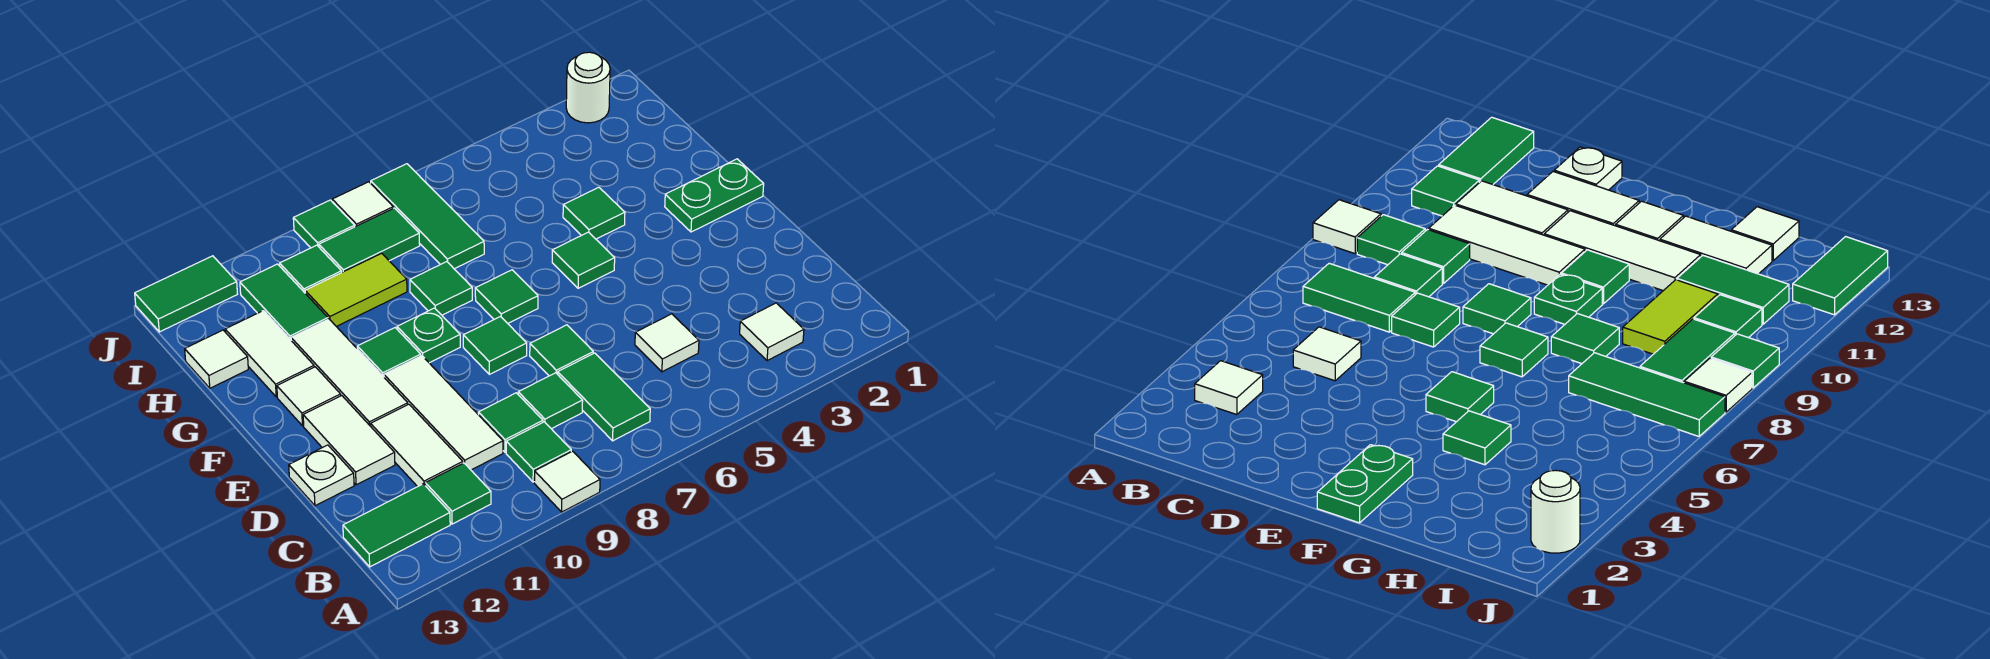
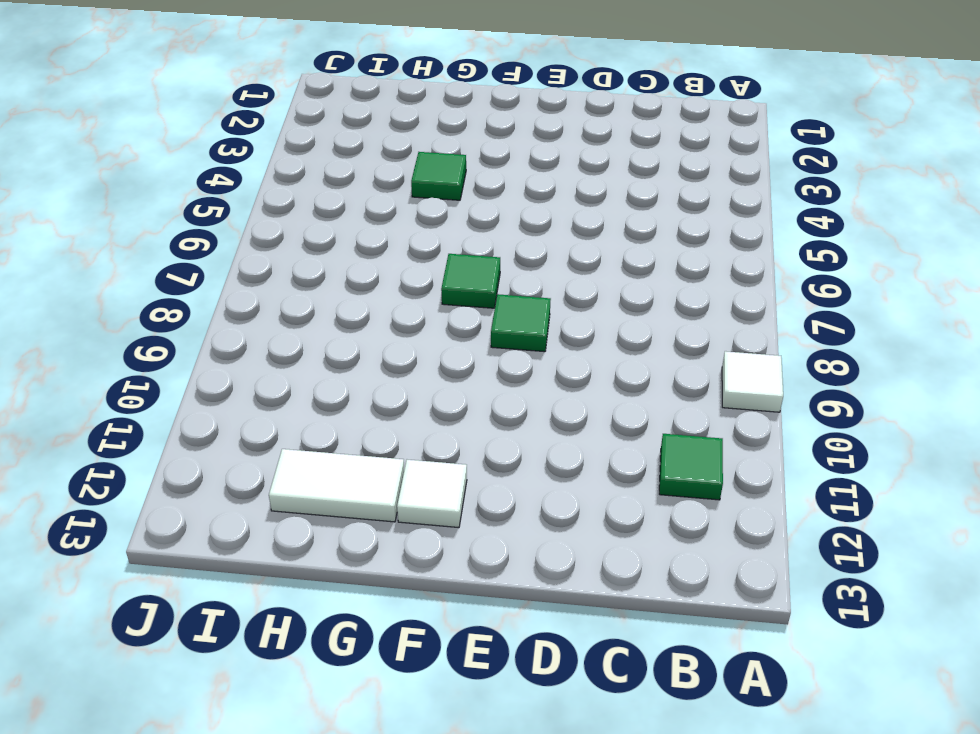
none -> white 1x1 tile [740,303,804,361]
none -> green 1x2 tile [558,353,650,441]
none -> green 1x1 tile [506,422,571,482]
none -> green 1x2 tile [343,484,450,567]

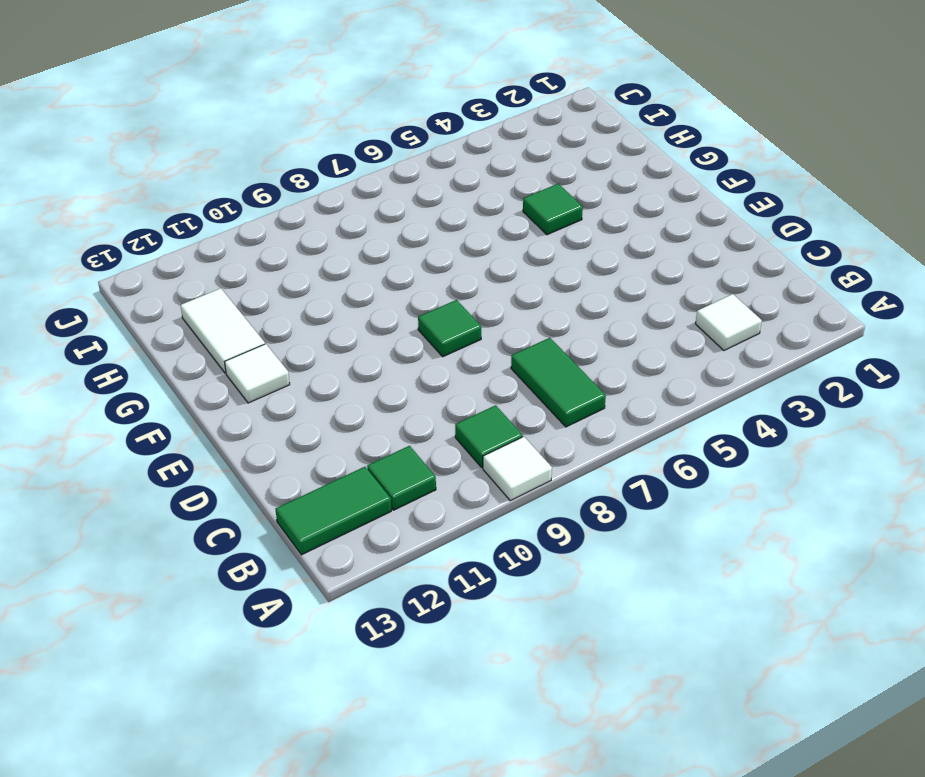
none -> white 1x1 tile [635,314,699,372]
none -> green 1x1 tile [518,373,583,429]
none -> green 1x1 tile [478,393,543,452]
none -> white 1x3 tile [384,356,503,470]

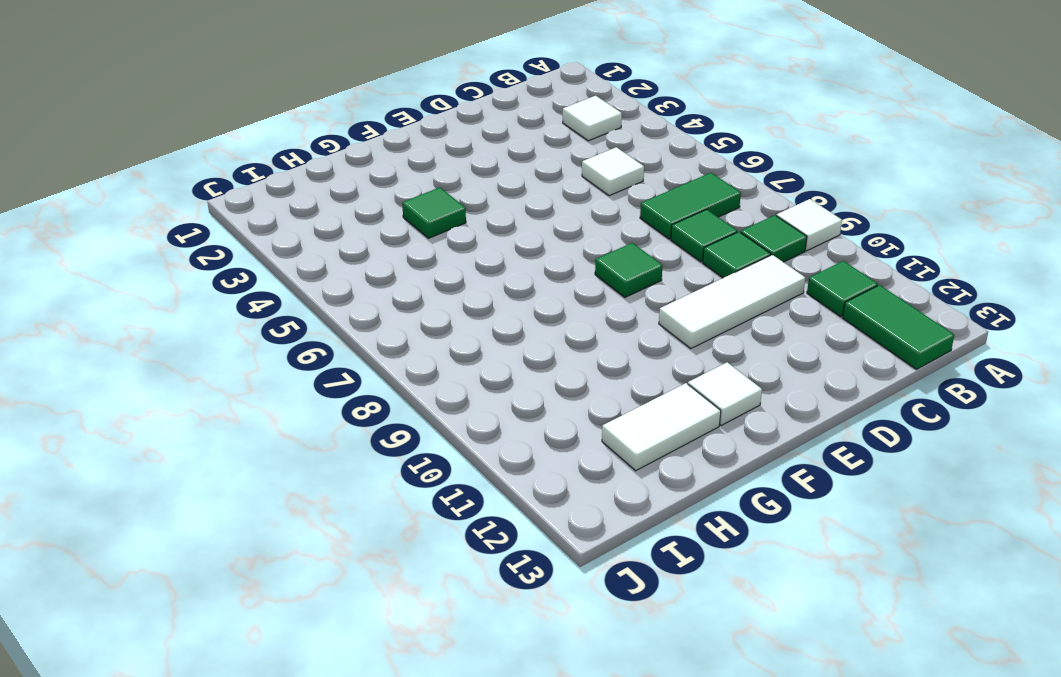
none -> white 1x2 tile [371,404,463,487]
none -> green 1x1 tile [530,325,593,376]
none -> white 1x2 tile [303,396,395,485]
none -> white 1x1 plate [289,445,354,506]

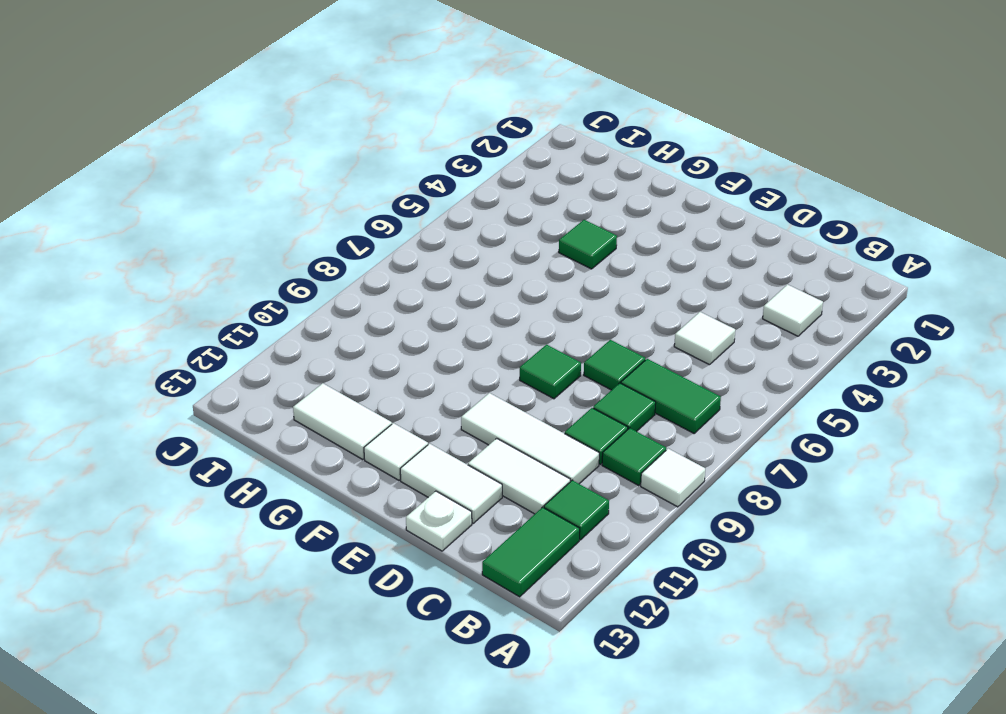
none -> white 1x3 tile [291,319,408,426]
none -> green 1x2 plate [665,159,764,232]
none -> green 1x1 tile [552,232,615,288]
none -> green 1x1 tile [475,270,538,323]

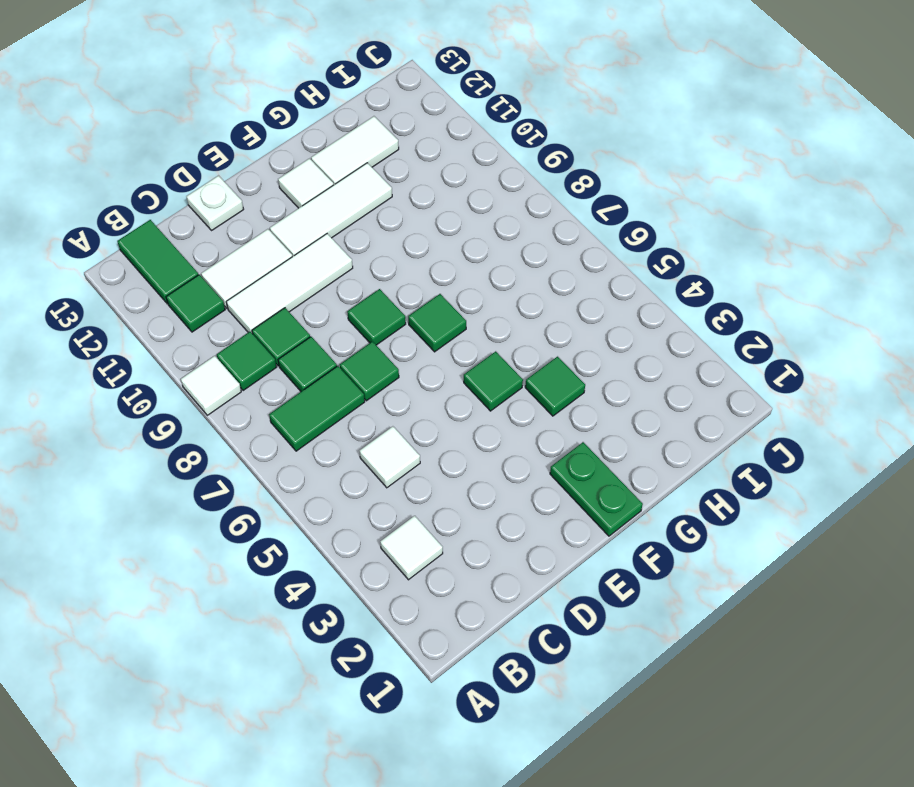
none -> white 1x2 tile [303,396,395,485]
none -> green 1x1 plate [397,308,460,363]
none -> green 1x1 tile [357,328,421,377]
none -> green 1x1 tile [410,262,472,315]

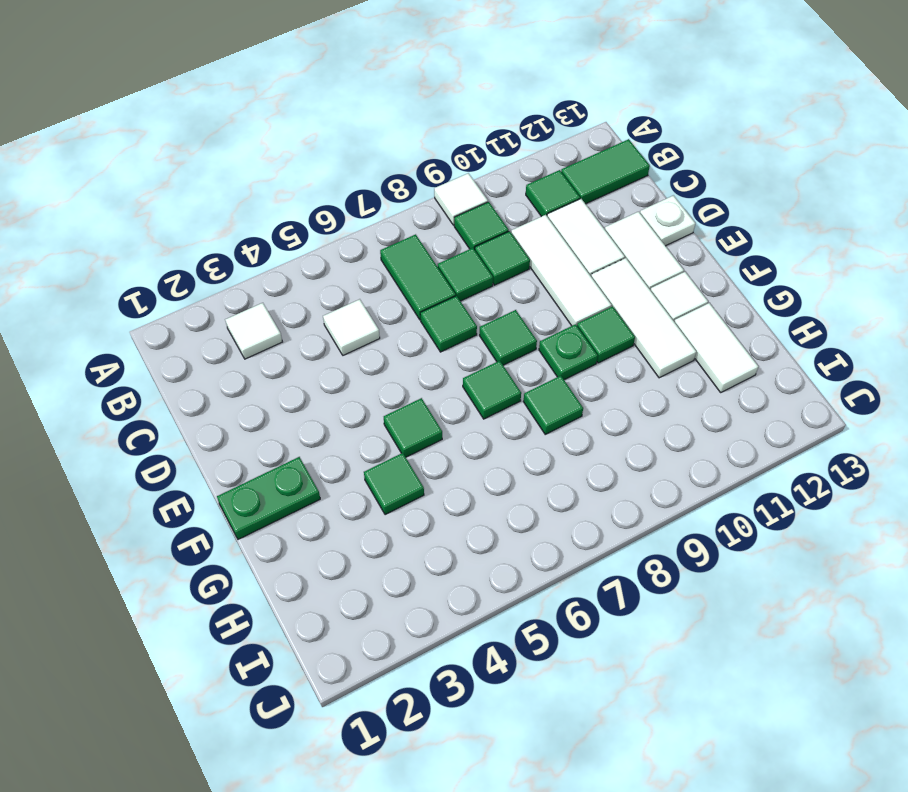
none -> green 1x3 tile [371,164,484,269]
none -> lime 1x2 tile [305,253,407,327]
none -> green 1x2 tile [240,264,328,340]
none -> white 1x1 tile [185,330,248,388]

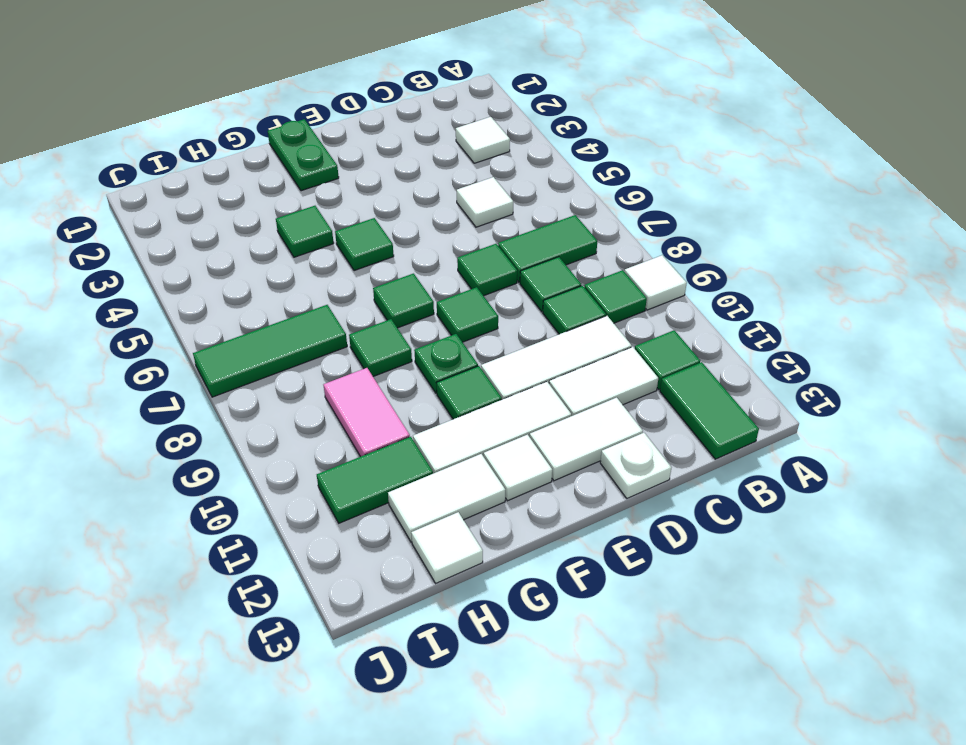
pink 1x2 tile [323,368,410,457] -> lime 1x2 tile [305,253,407,327]
none -> green 1x2 tile [319,208,420,272]
none -> green 1x1 tile [280,245,342,293]
none -> white 1x1 round brick [566,52,610,123]
none -> white 1x1 tile [332,182,393,227]

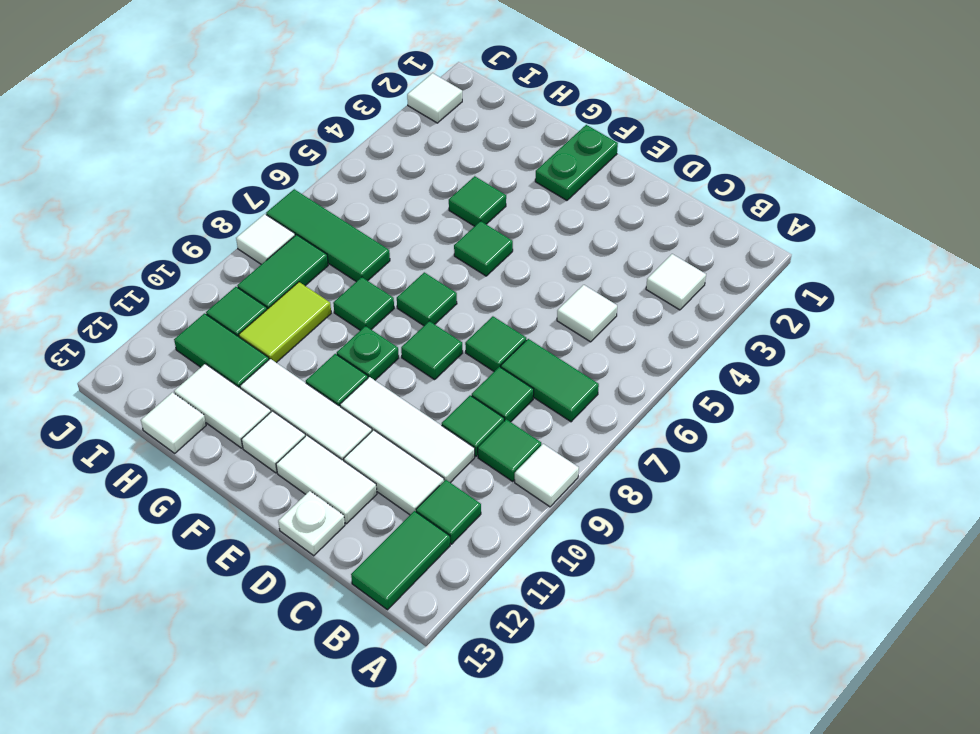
white 1x1 tile [407,73,462,123] -> white 1x1 round brick [566,52,610,123]
none -> green 1x1 tile [293,200,355,248]
none -> green 1x2 tile [135,256,237,332]

